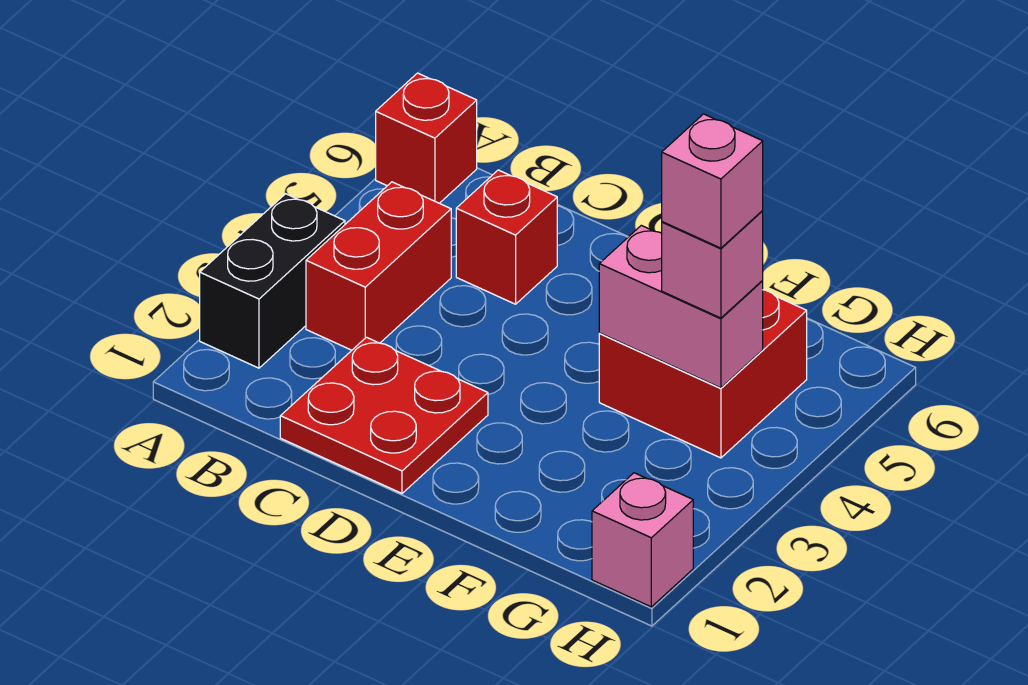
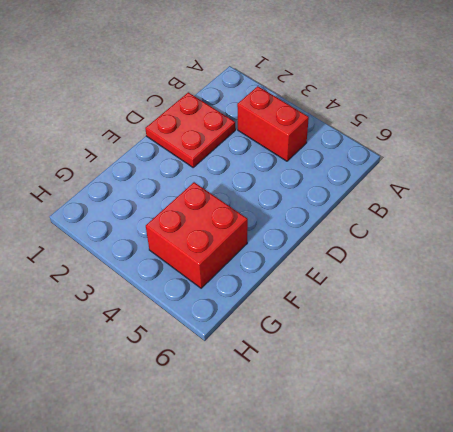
none -> black 1x2 brick [200,194,345,368]
none -> red 1x1 brick [376,73,477,203]

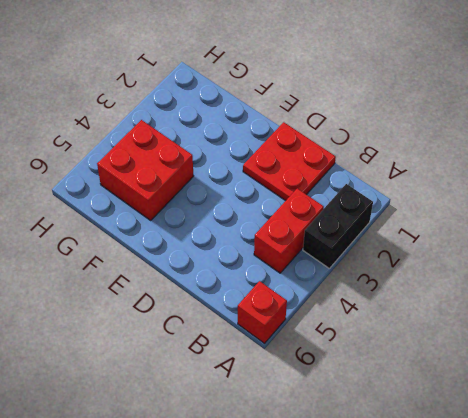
none -> red 1x1 brick [456,170,557,304]
none -> pink 1x1 brick [592,473,693,607]

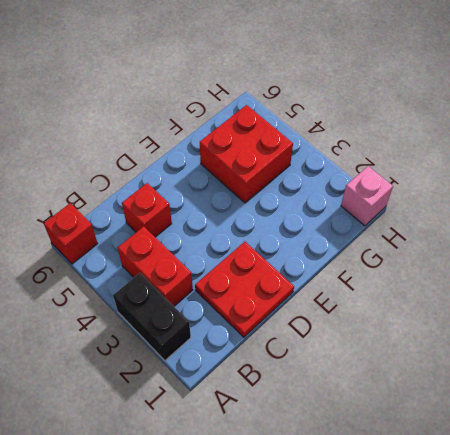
none -> pink 1x2 brick [599,225,763,388]
none -> pink 1x1 brick [662,211,763,318]

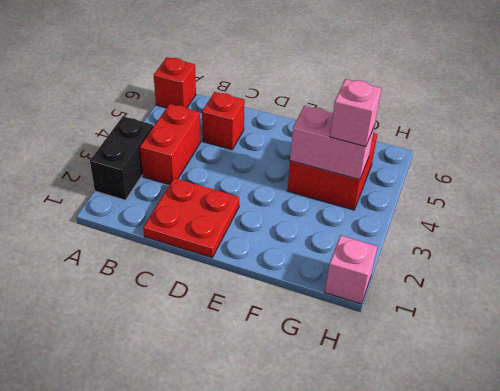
none -> pink 1x1 brick [662,114,763,248]

